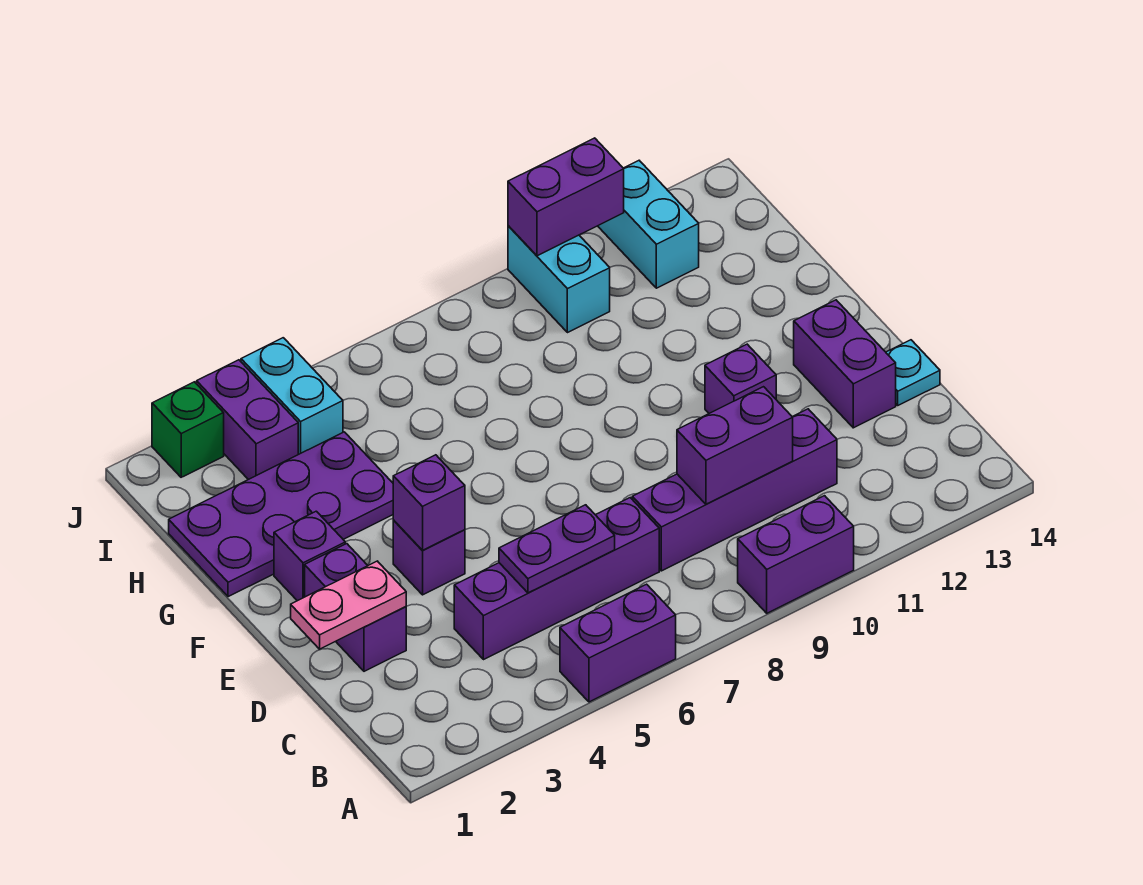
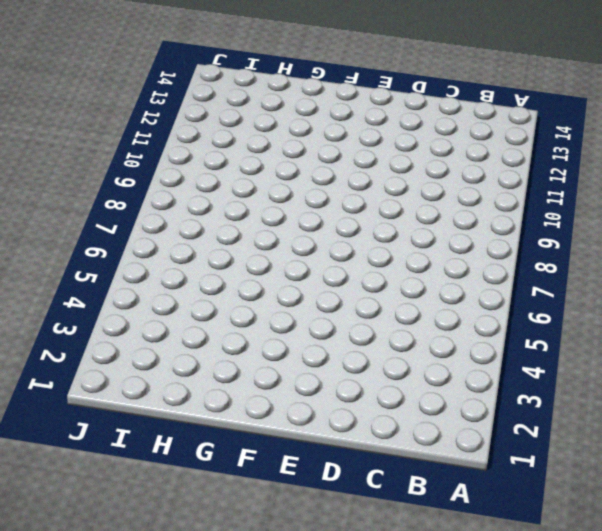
none -> purple 1x2 brick [560,584,676,702]
none -> purple 1x2 brick [738,496,854,613]
none -> purple 1x4 brick [454,498,659,660]

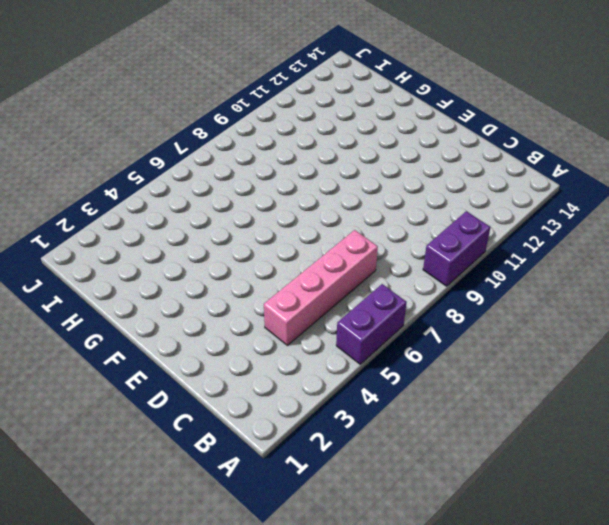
pink 1x4 brick [264,230,378,345] -> purple 1x4 brick [454,498,659,660]
none -> purple 1x4 brick [632,409,837,571]
none -> purple 1x2 brick [305,544,406,671]
none -> purple 1x2 brick [794,300,896,428]

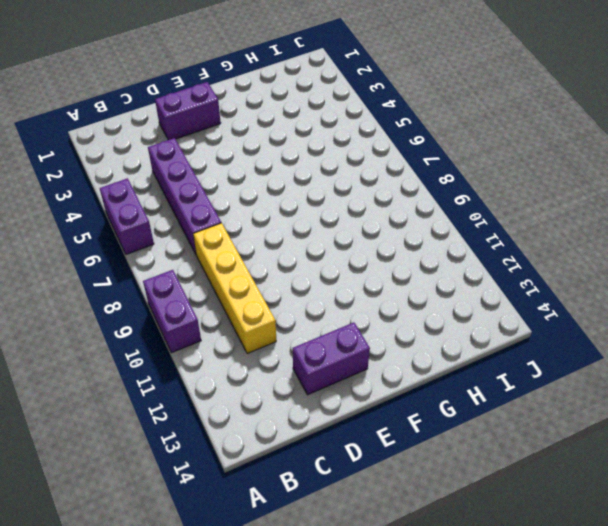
yellow 1x4 brick [193,223,276,354] -> purple 1x4 brick [632,409,837,571]
none -> cyan 1x1 plate [886,340,940,405]
none -> purple 1x1 brick [393,521,465,595]
none -> purple 1x1 brick [705,344,776,413]

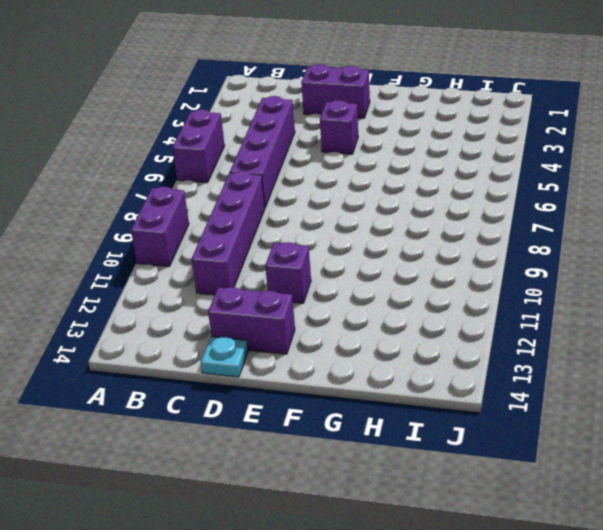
none -> purple 1x1 brick [274,511,345,601]
none -> purple 2x4 plate [169,432,393,597]
none -> purple 1x2 brick [197,360,298,480]

